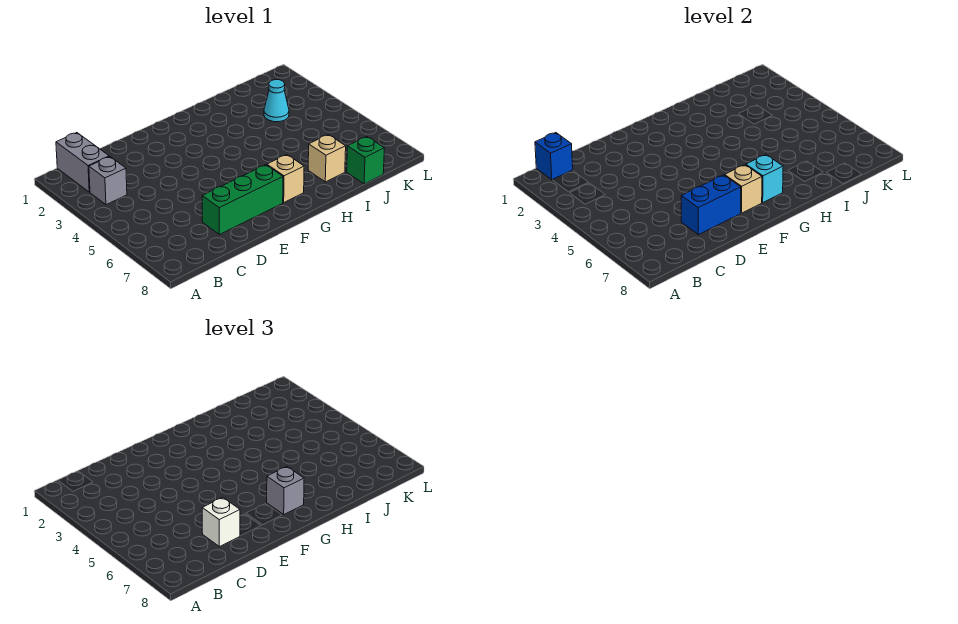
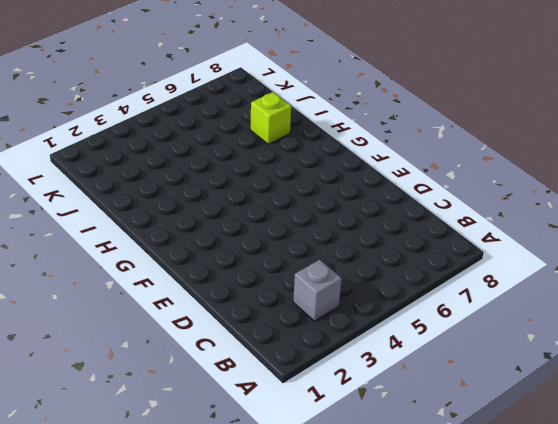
lime 1x1 brick [250,92,291,144] -> tan 1x1 brick [308,135,346,182]
none -> grey 1x2 brick [56,133,109,192]
none -> green 1x3 brick [202,165,283,235]
none -> tan 1x1 brick [267,155,304,202]

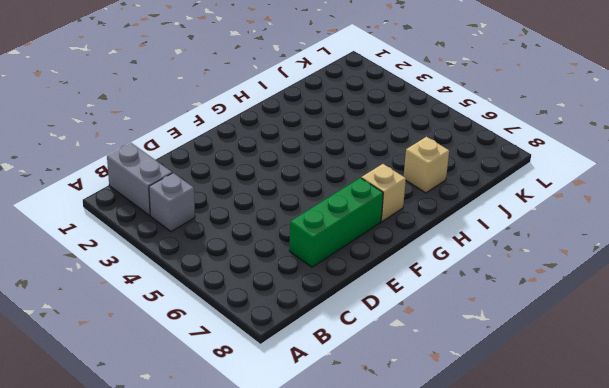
none -> cyan 1x1 cone [264,80,289,122]
none -> green 1x1 brick [347,137,384,184]
none -> blue 1x1 brick [535,133,573,180]

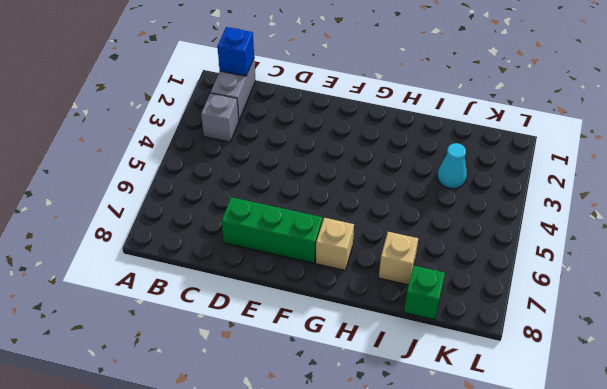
none -> blue 1x2 brick [681,175,741,235]
none -> tan 1x1 brick [725,165,762,213]
none -> cyan 1x1 brick [746,155,783,202]

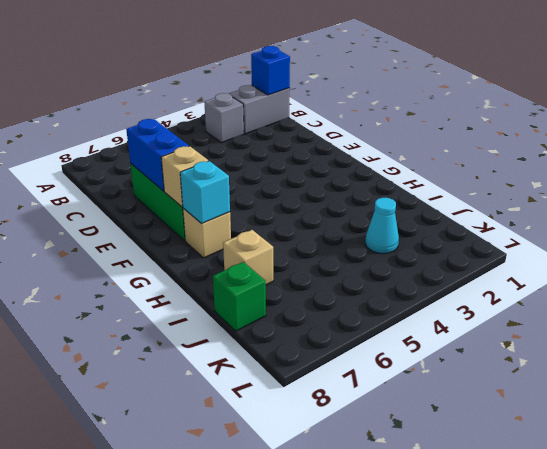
none -> white 1x1 brick [202,498,240,547]
none -> grey 1x1 brick [267,467,304,514]

